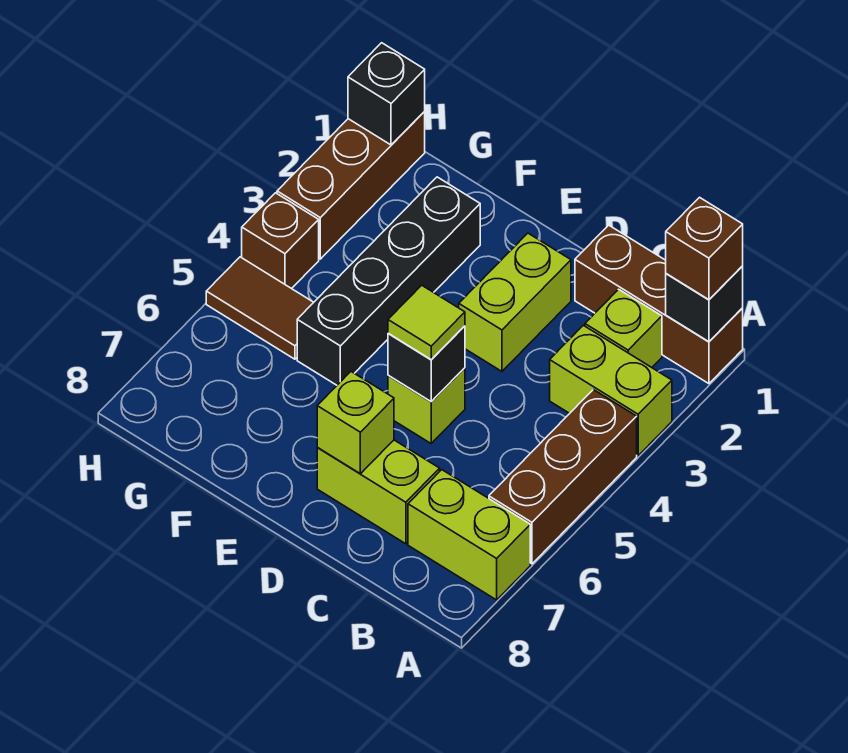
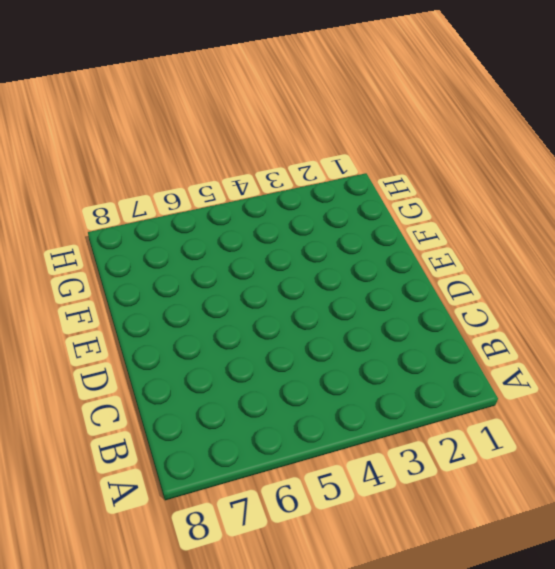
none -> brown 1x3 brick [575,225,743,384]
none -> lime 1x2 brick [550,325,672,456]
none -> brown 1x3 brick [489,390,637,564]

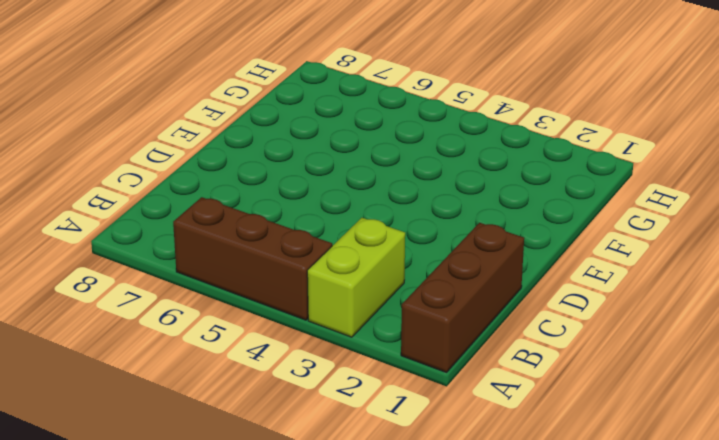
none -> lime 1x2 brick [408,470,530,600]
none -> lime 1x1 brick [585,289,662,367]
none -> lime 1x2 brick [317,440,440,544]

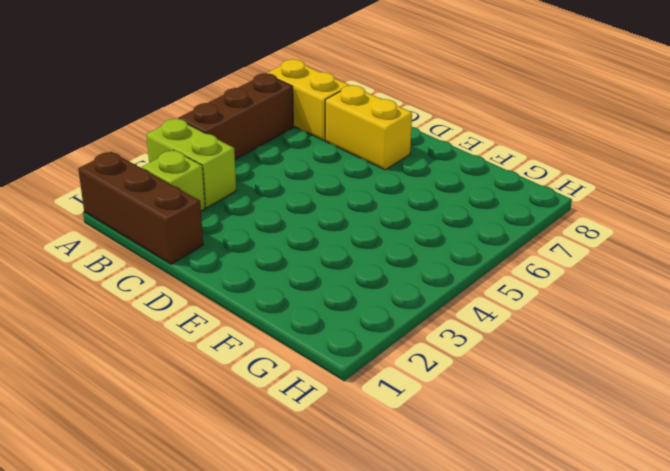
yellow 1x2 brick [267,59,350,140] -> lime 1x2 brick [408,470,530,600]
yellow 1x2 brick [325,85,412,170] -> lime 1x2 brick [317,440,440,544]
none -> lime 1x2 brick [459,233,571,371]
none -> lime 1x1 brick [388,368,465,443]
none -> black 1x4 brick [297,177,480,385]

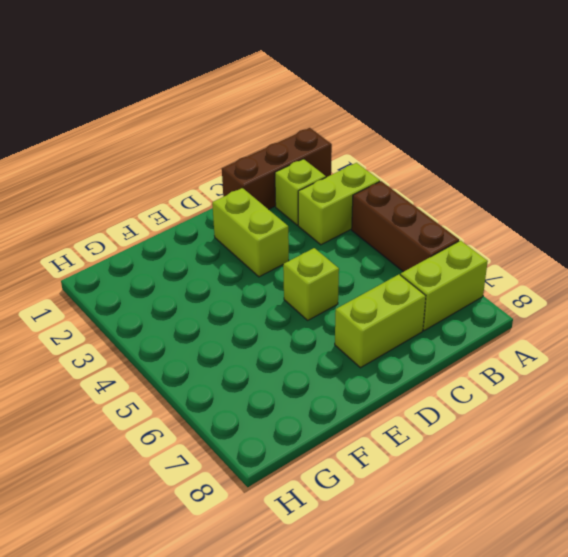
none -> black 1x4 brick [297,177,480,385]
none -> brown 1x2 tile [206,257,314,359]
none -> brown 1x3 brick [277,112,425,259]

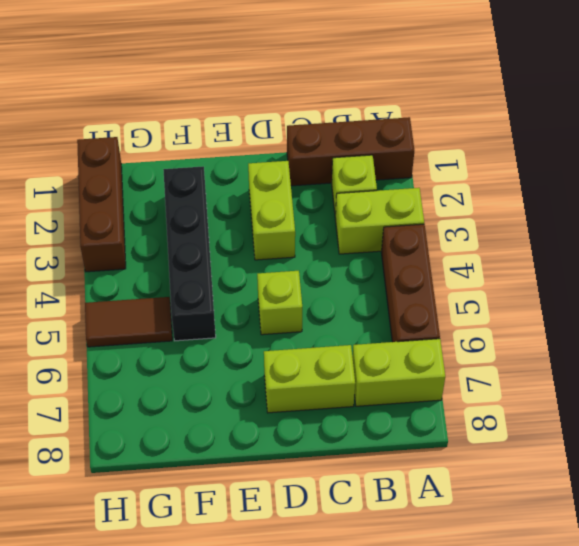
none -> brown 1x1 brick [242,193,319,289]
none -> black 1x1 brick [666,266,743,342]
none -> black 1x1 brick [388,326,465,402]

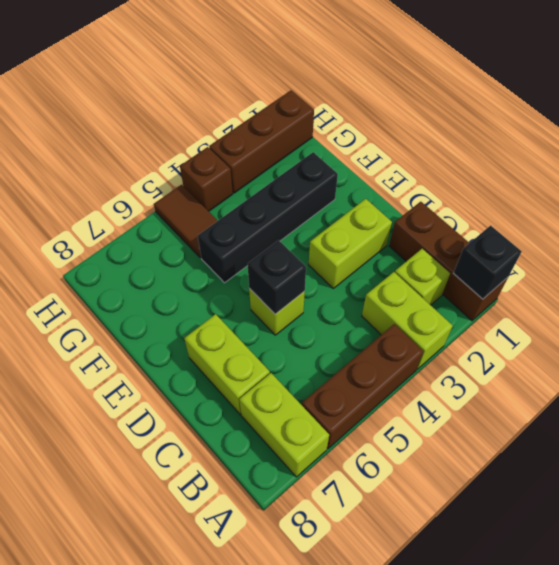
none -> lime 1x1 brick [317,372,394,474]
none -> black 1x1 brick [348,43,425,145]
none -> brown 1x1 brick [666,197,743,300]

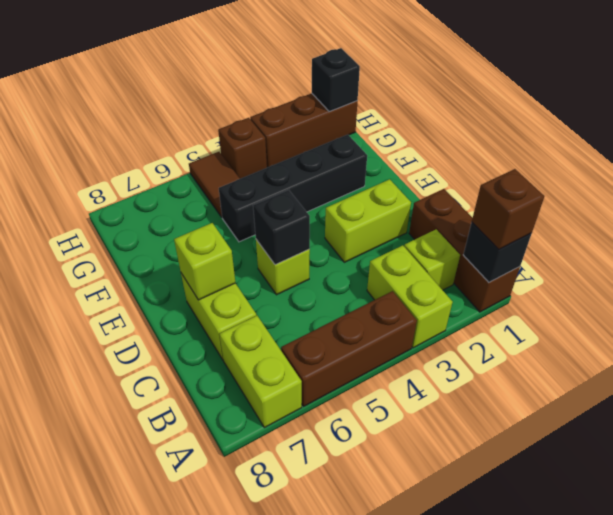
none -> lime 1x1 tile [388,285,465,360]

